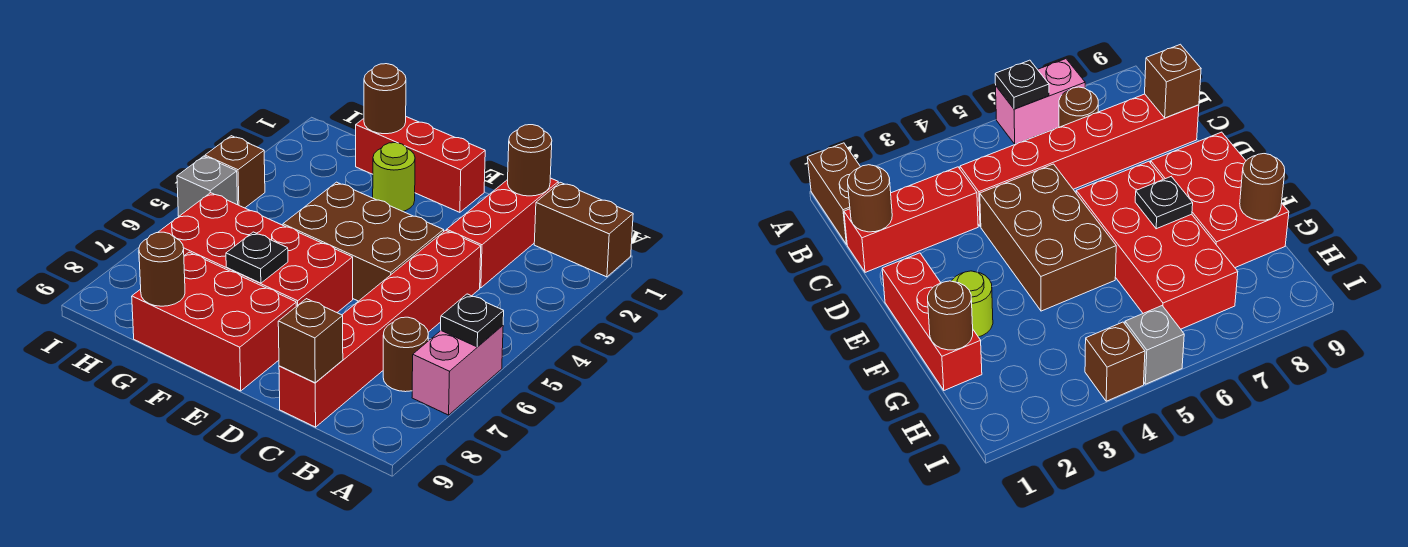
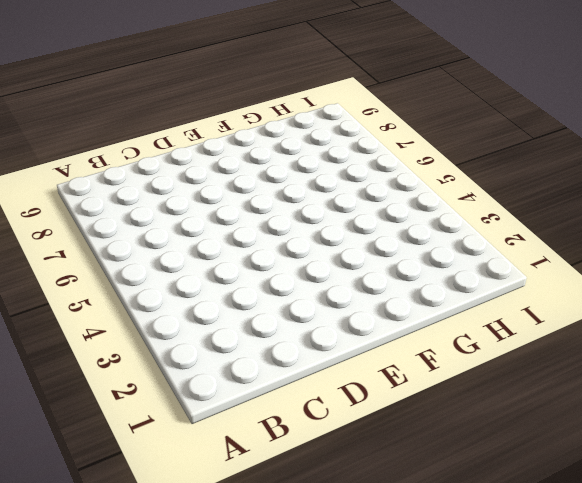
none -> brown 1x2 brick [534,182,633,277]
none -> pink 1x2 brick [412,325,503,415]
none -> brown 1x1 round brick [383,317,428,392]

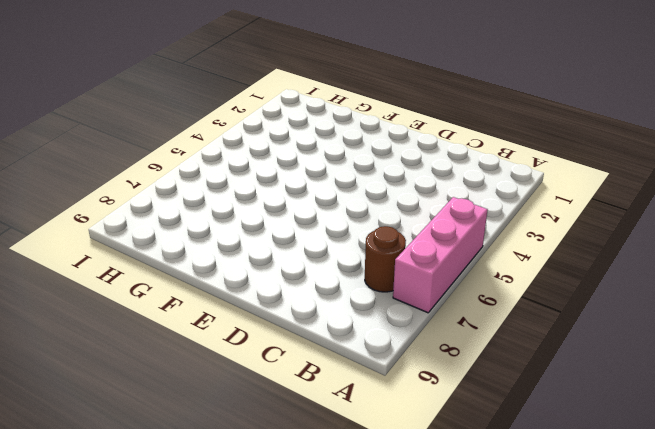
pink 1x3 brick [393,197,488,313] -> pink 1x2 brick [412,325,503,415]
none -> brown 1x2 brick [534,182,633,277]
none -> red 1x3 brick [447,178,558,288]
none -> red 1x6 brick [279,230,481,427]

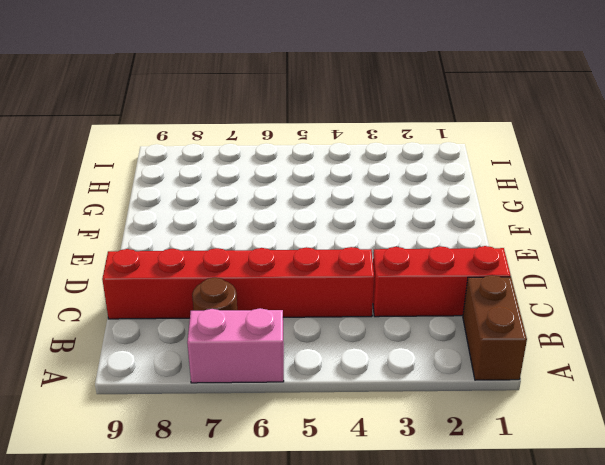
none -> brown 2x3 brick [283,182,444,301]
none -> red 1x3 brick [356,117,485,212]
none -> red 2x4 brick [158,193,353,312]

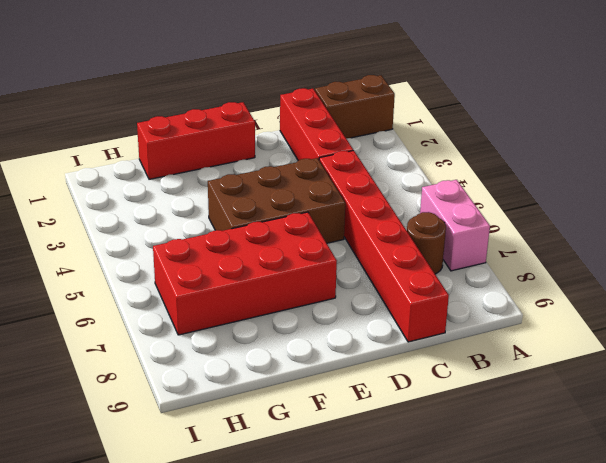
none -> red 2x3 brick [132,252,296,391]
none -> lime 1x1 round brick [373,143,415,211]
none -> brown 1x1 brick [205,136,265,208]

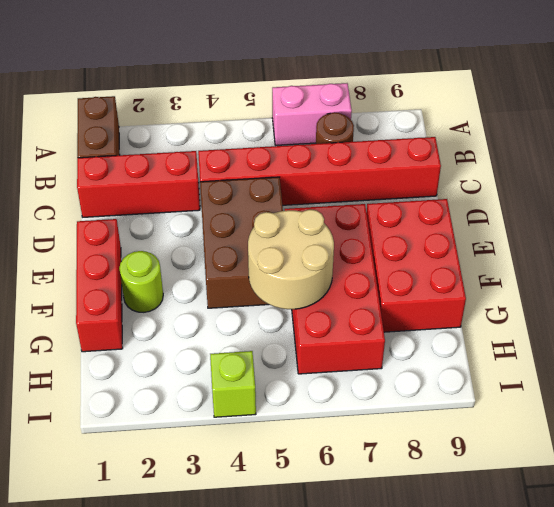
tan 2x2 round brick [248,209,334,309] -> none
lime 1x1 brick [210,351,256,417] -> brown 1x1 brick [205,136,265,208]
none -> grey 1x1 brick [177,156,238,216]
none -> black 1x1 plate [441,294,504,347]
none -> brown 1x1 round brick [508,125,552,196]

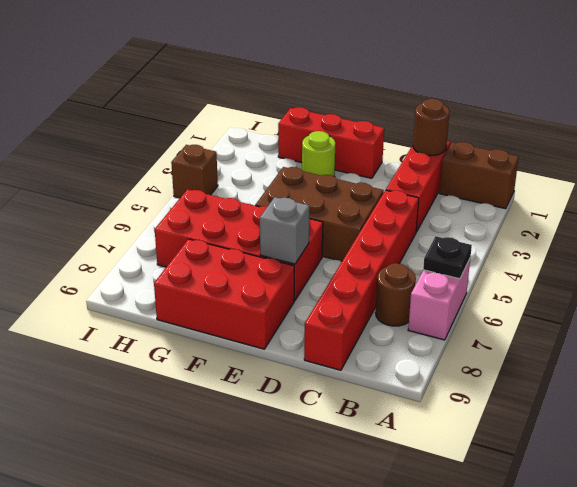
grey 1x1 brick [260,197,309,264] -> grey 1x1 brick moved to [177,156,238,216]
none -> brown 1x1 brick [278,299,343,383]
none -> black 1x1 plate [226,232,288,283]
none -> brown 1x1 round brick [364,64,406,134]

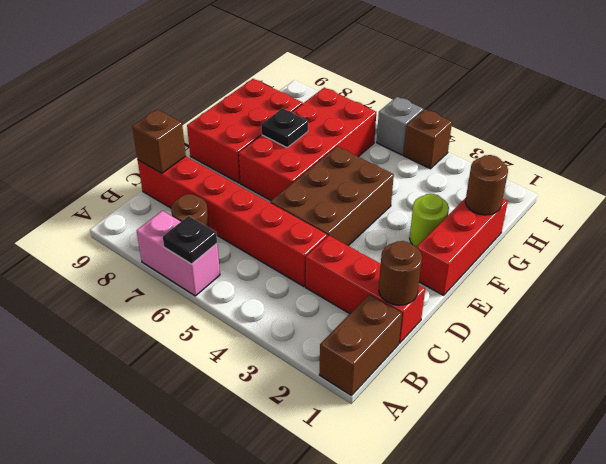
none -> brown 1x1 round brick [139,232,185,306]

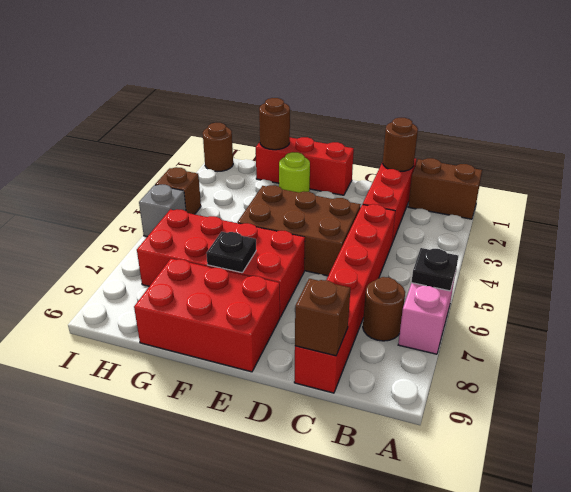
brown 1x1 round brick [203,123,233,171] -> brown 1x1 round brick moved to [139,232,185,306]

